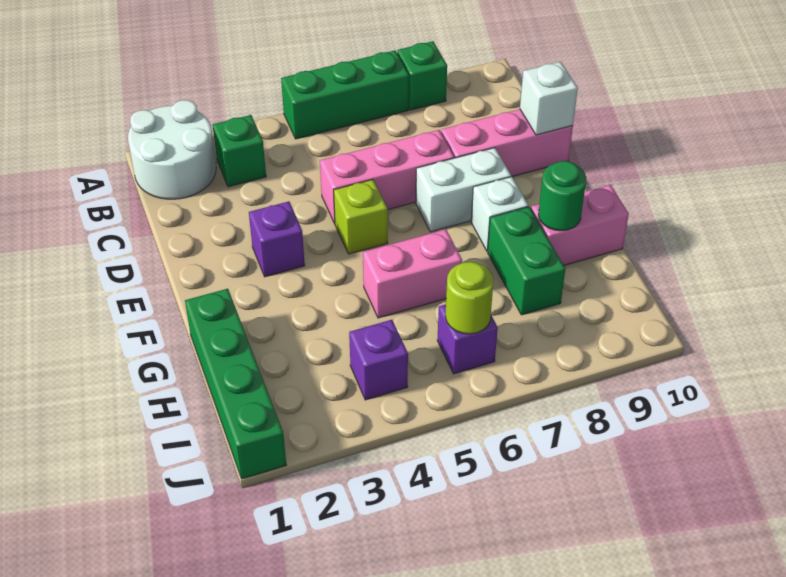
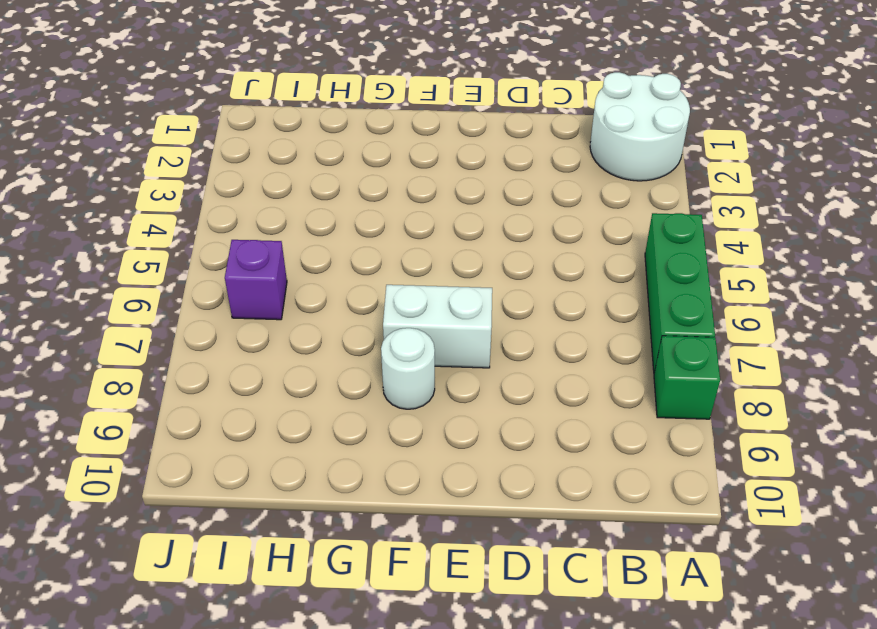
white 1x2 brick [383,285,492,368] -> white 1x2 brick turned to [416,148,511,232]
white 1x1 round brick [381,328,435,409] -> white 1x1 brick [471,177,529,251]
none -> green 1x1 brick [213,115,266,187]
none -> pink 1x3 brick [320,130,454,224]
none -> pink 1x3 brick [441,109,573,177]

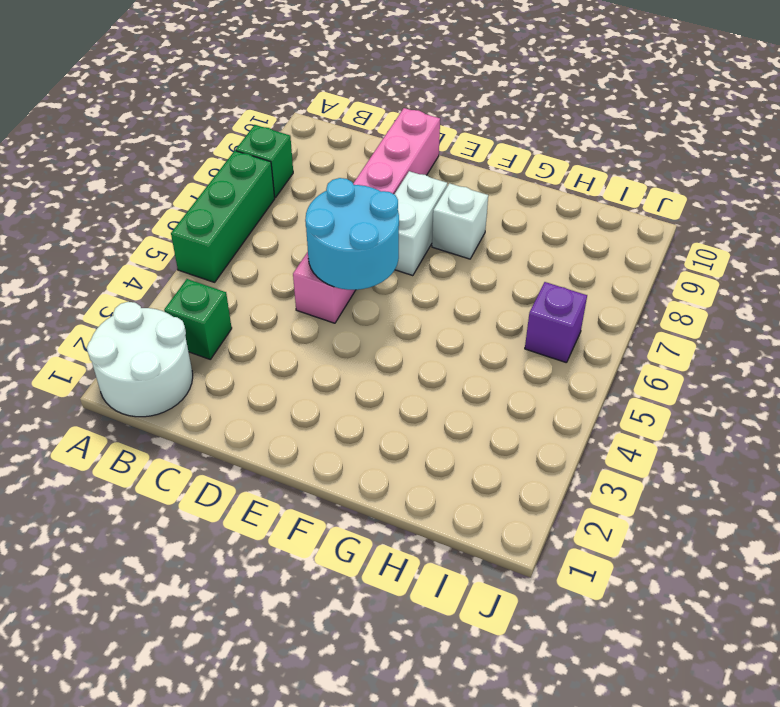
cyan 2x2 round brick [305,178,399,290] -> none
none -> purple 1x1 brick [249,201,305,277]
none -> lime 1x1 brick [334,180,388,254]
none -> green 1x4 brick [185,289,286,479]

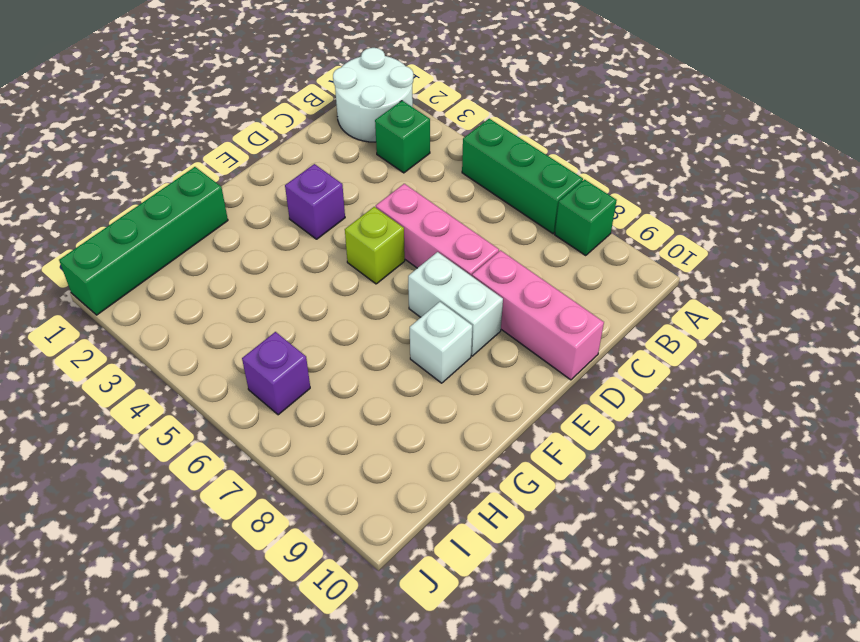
none -> pink 1x2 brick [363,229,462,318]
none -> green 1x2 brick [488,207,565,315]
none -> pink 1x2 brick [531,185,629,265]

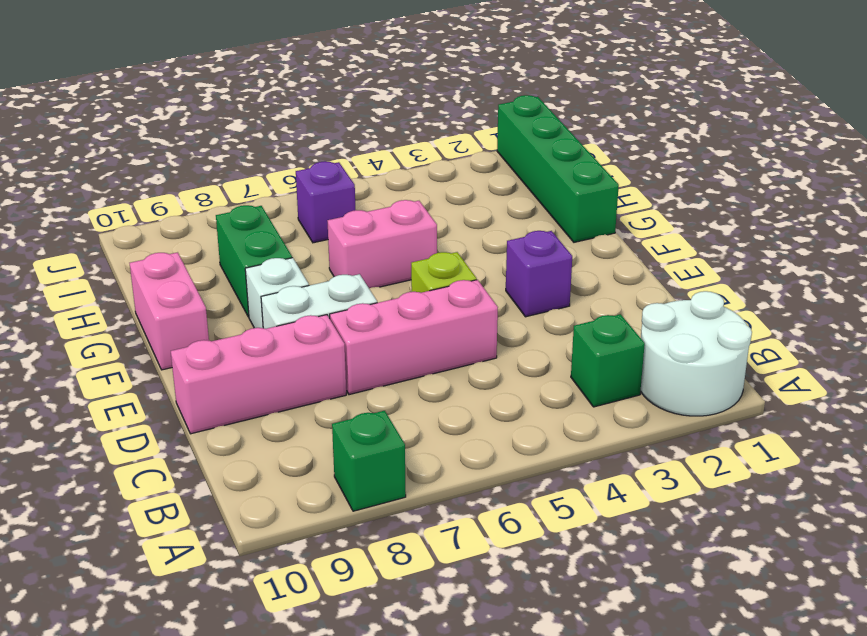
pink 1x2 brick [130,252,209,370] -> pink 1x2 brick turned to [531,185,629,265]
none -> green 1x3 brick [281,51,409,139]
none -> purple 1x1 brick [349,320,408,400]
none -> white 1x1 brick [520,62,578,135]

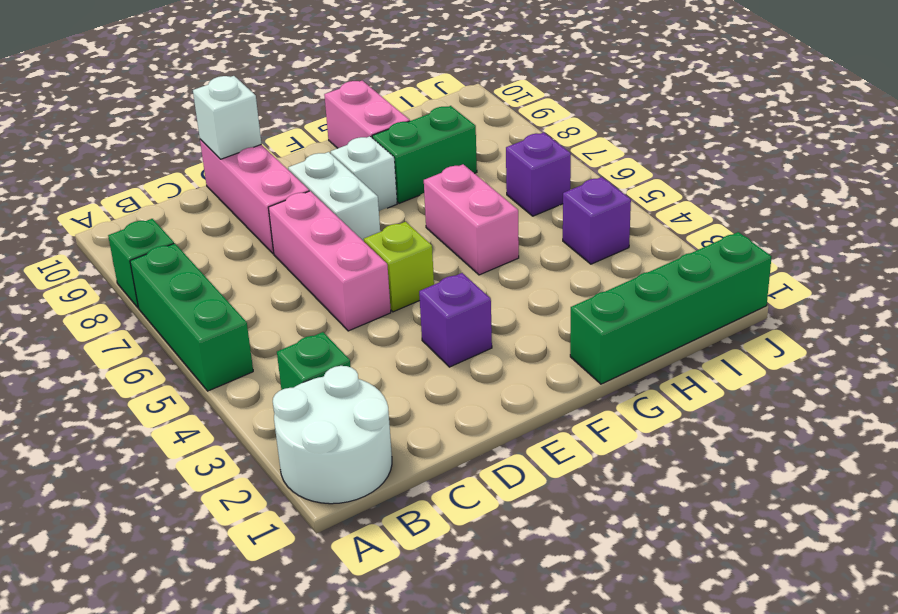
none -> green 1x1 round brick [538,161,586,231]
none -> lime 1x1 round brick [445,262,494,334]

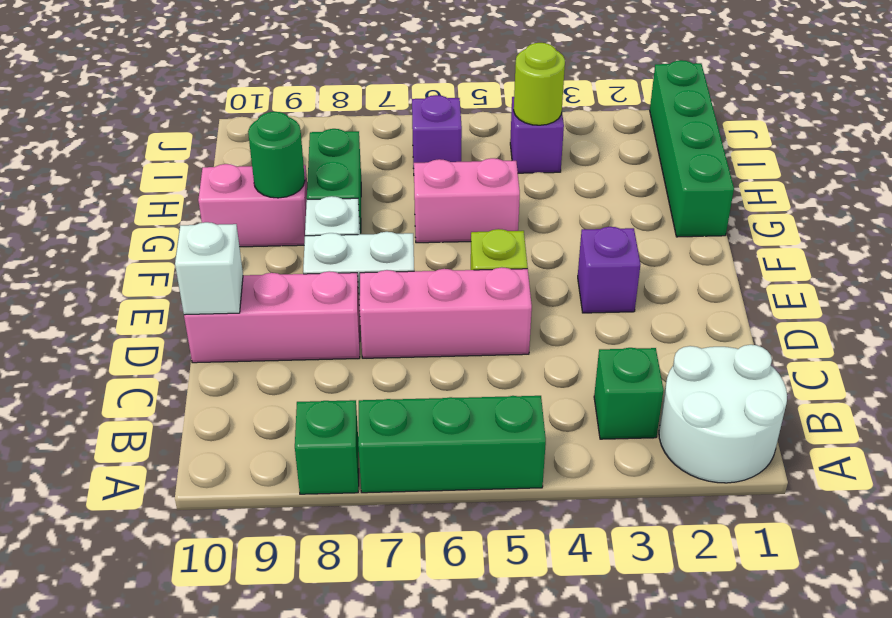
lime 1x1 round brick [514,43,565,125] -> lime 1x1 round brick moved to [445,262,494,334]

